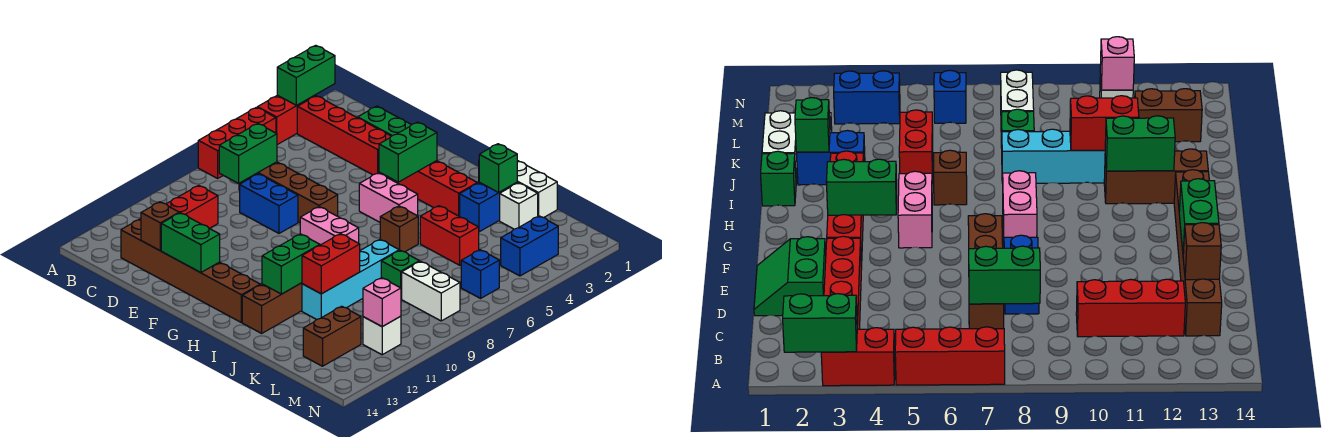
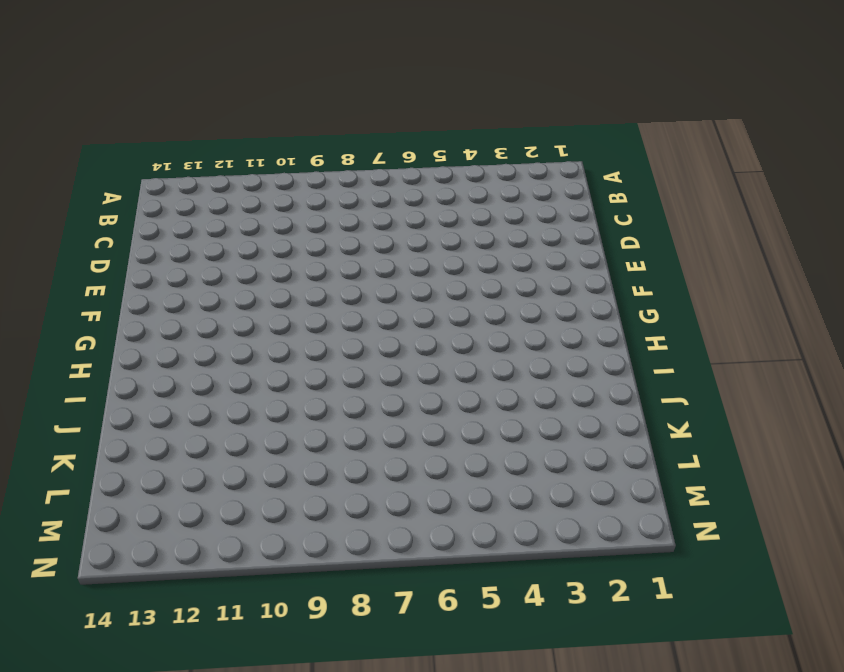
none -> red 1x2 brick [258,95,315,145]
none -> red 1x3 brick [198,107,276,178]
none -> red 1x4 brick [297,96,391,175]
none -> brown 1x4 brick [239,162,338,223]

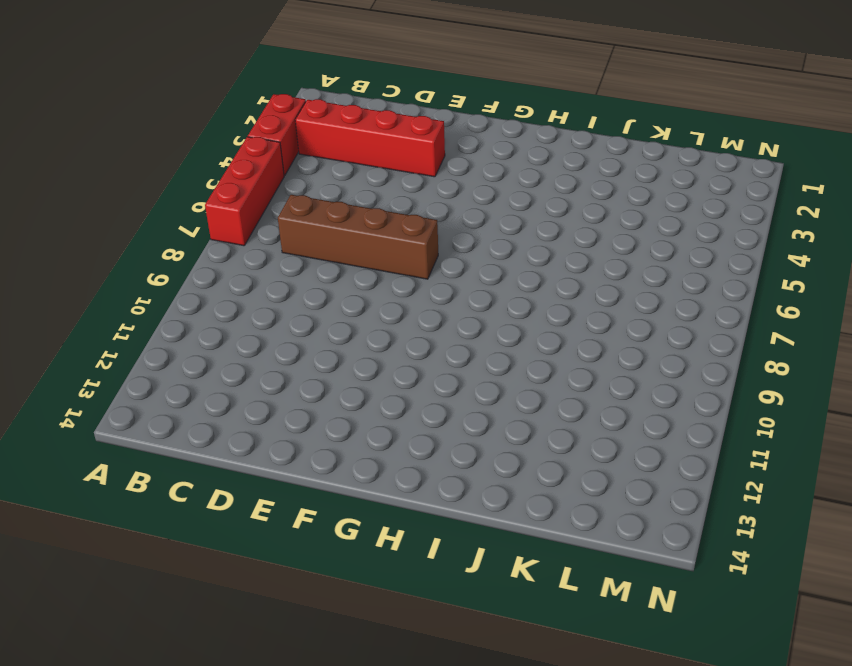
none -> red 1x3 brick [167,185,218,228]
none -> brown 1x6 brick [121,219,260,323]
none -> green 2x2 slope [358,106,411,136]
none -> blue 1x2 brick [240,174,298,233]

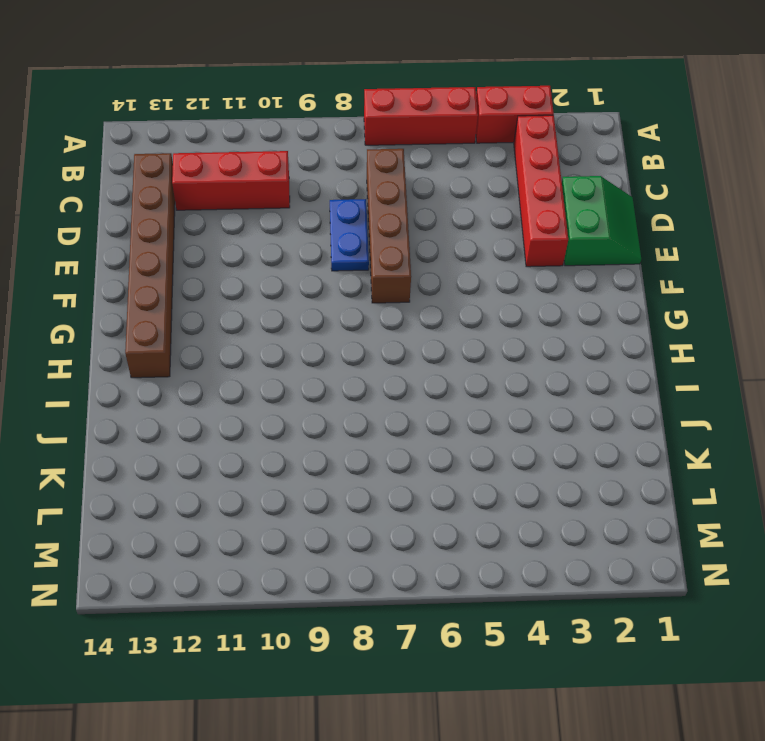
blue 1x2 plate [330,199,369,271] -> blue 1x2 brick [240,174,298,233]
none -> red 1x4 brick [379,161,477,216]
none -> pink 1x2 brick [359,173,418,222]
none -> pink 1x2 brick [300,207,359,245]
none -> green 1x1 brick [761,151,796,206]

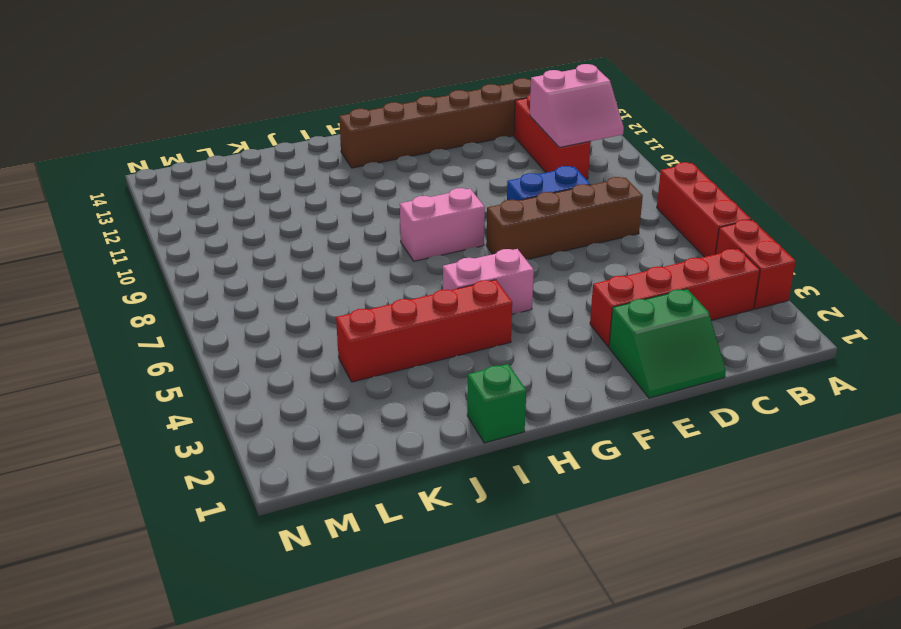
pink 2x2 slope [530,64,624,147] -> none
red 1x4 brick [336,280,512,382] -> red 1x4 brick moved to [379,161,477,216]
none -> brown 1x1 brick [380,206,418,252]
none -> brown 1x3 brick [242,283,302,333]
none -> white 1x2 brick [517,161,557,217]
none -> blue 1x2 brick [460,182,517,232]

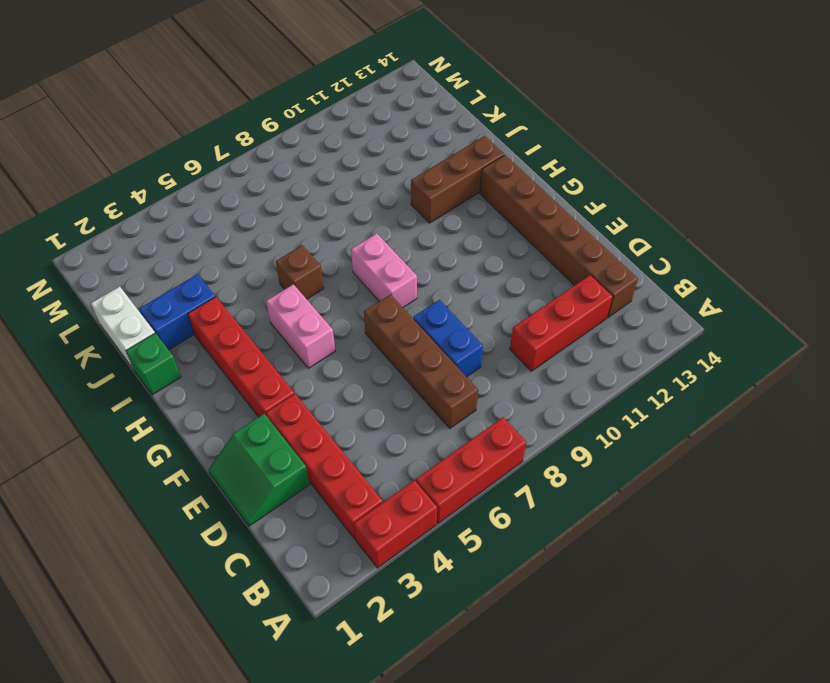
none -> red 1x2 brick [420,206,479,265]
none -> cyan 1x4 brick [302,240,399,320]
none -> white 1x1 brick [500,183,538,229]
none -> green 1x1 brick [381,250,419,299]

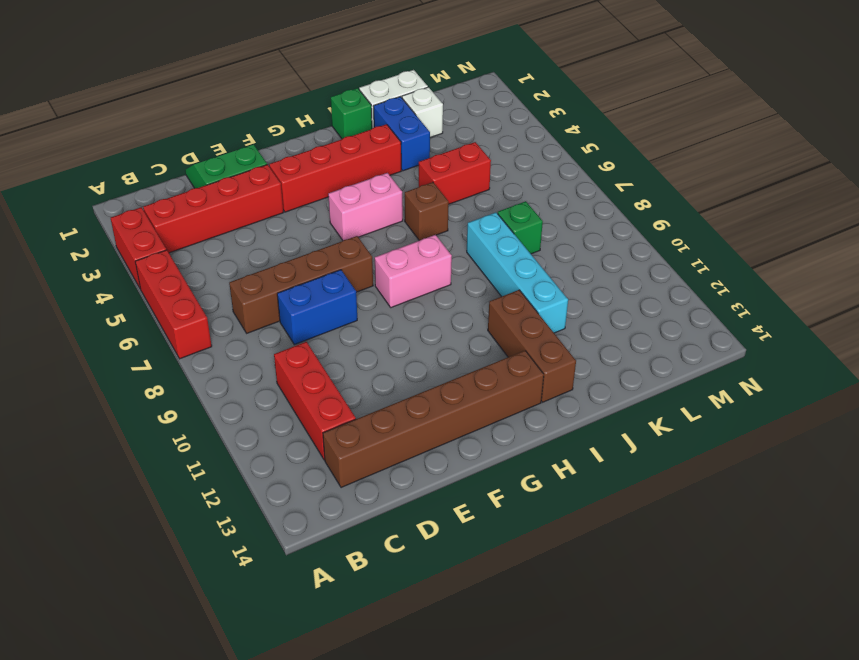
none -> white 1x2 brick [402,261,460,321]
none -> brown 1x2 brick [303,306,361,366]
none -> blue 1x2 brick [501,216,558,276]
none -> blue 1x1 brick [461,250,499,298]

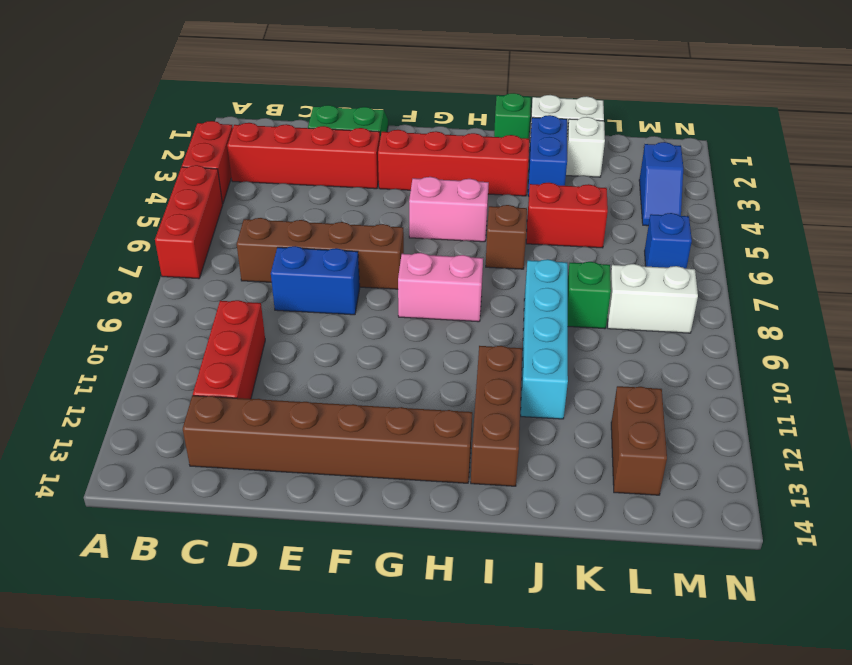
blue 1x2 slope [639,142,683,226] -> blue 1x2 brick [501,216,558,276]
none -> white 1x1 brick [363,316,401,355]
none -> green 1x2 brick [277,45,335,106]
none -> green 1x2 brick [219,123,277,184]
none -> brown 1x1 brick [141,202,179,251]

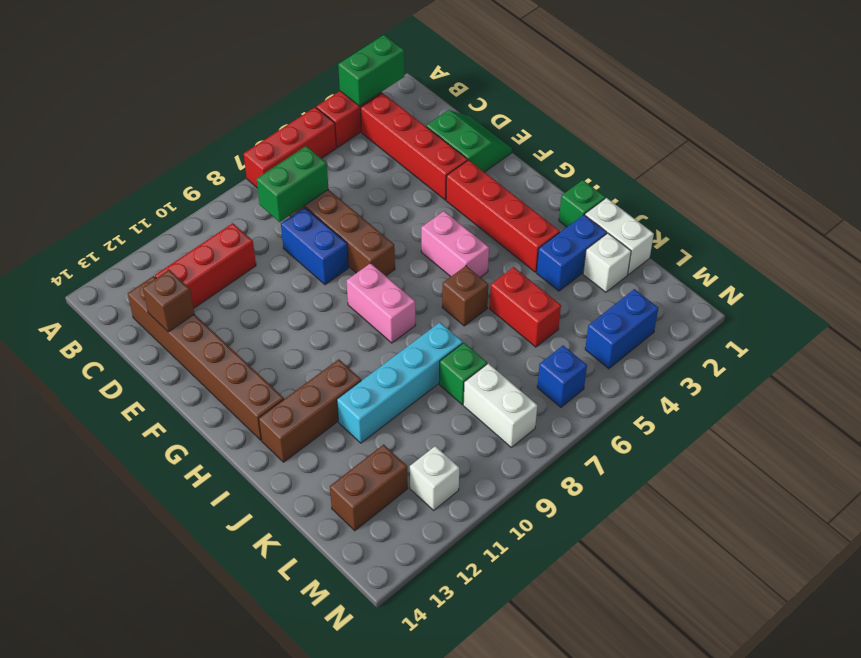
none -> green 1x2 brick [161,213,220,273]
none -> green 1x2 brick [379,122,437,182]
none -> green 1x2 brick [262,234,320,294]
none -> green 1x1 brick [479,144,517,193]

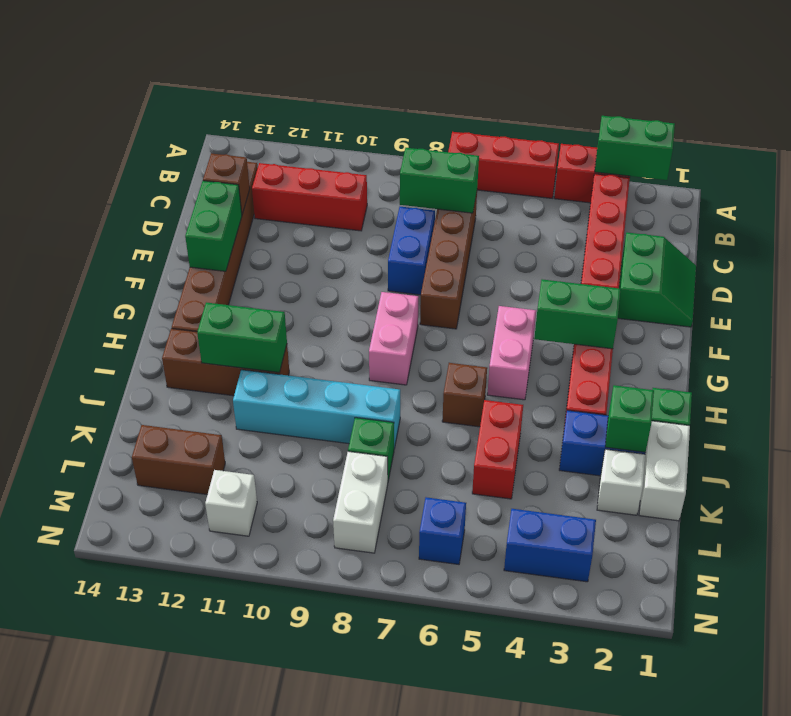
none -> red 1x2 brick [302,234,360,294]
none -> pink 1x1 brick [363,278,401,327]

